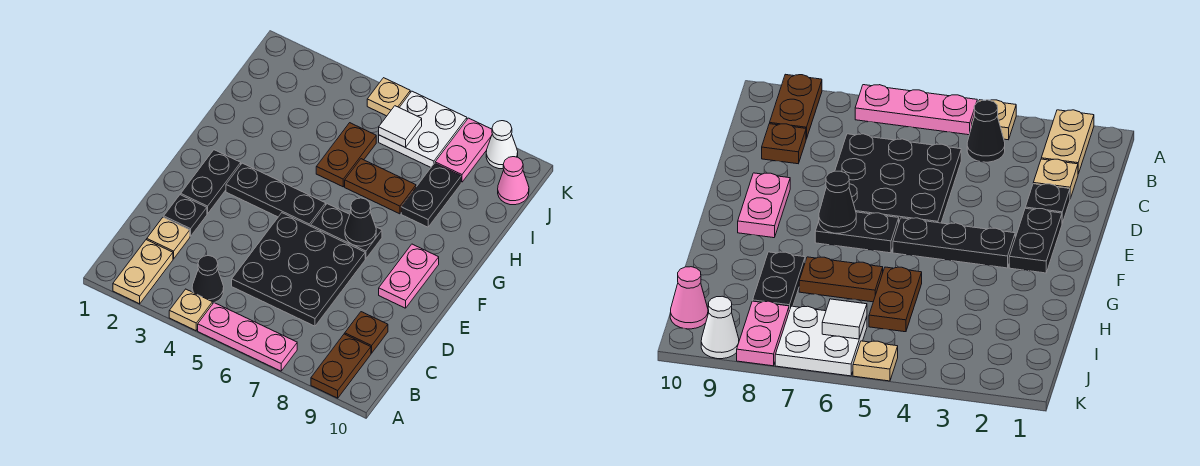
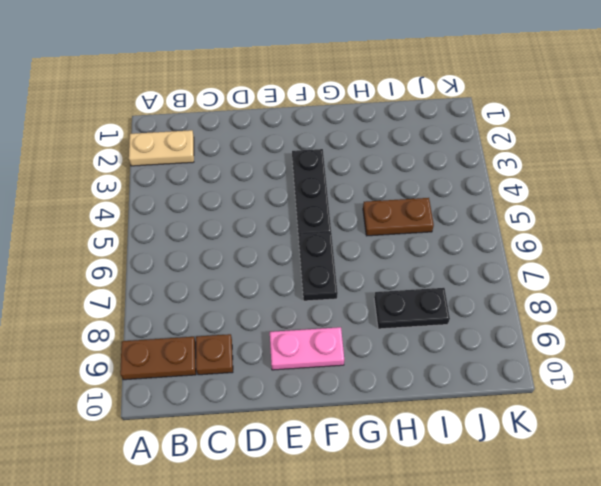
none -> tan 1x1 plate [169,289,213,331]
none -> pink 1x3 plate [198,303,297,371]
none -> black 1x1 cone [192,256,224,303]

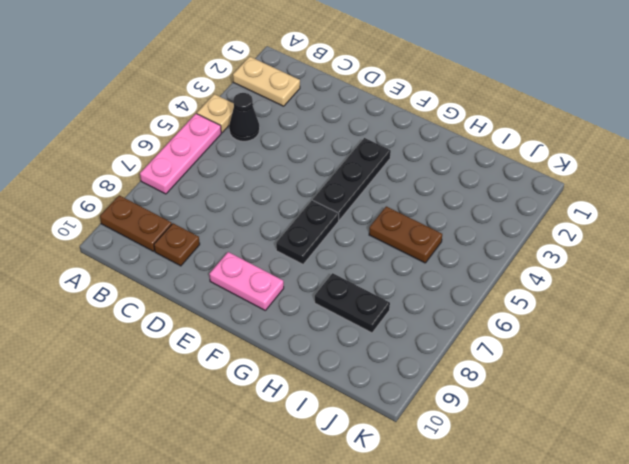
none -> tan 1x1 plate [147,217,190,259]
none -> black 3x3 plate [232,213,365,326]
none -> black 1x1 plate [164,195,207,236]

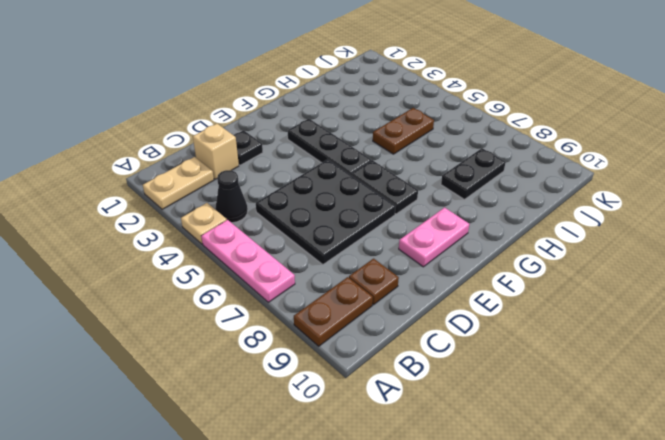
tan 1x1 brick [193,124,239,179] -> tan 1x1 plate [147,217,190,259]
none -> black 1x2 plate [181,150,241,214]
none -> brown 1x2 plate [345,159,416,214]
none -> white 2x2 plate [379,91,467,167]

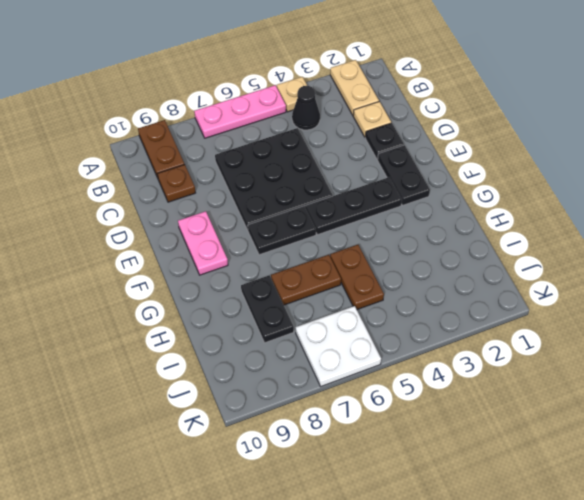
none -> pink 1x2 plate [435,118,492,182]
none -> pink 1x1 cone [498,157,529,205]
none -> tan 1x1 plate [367,78,410,116]

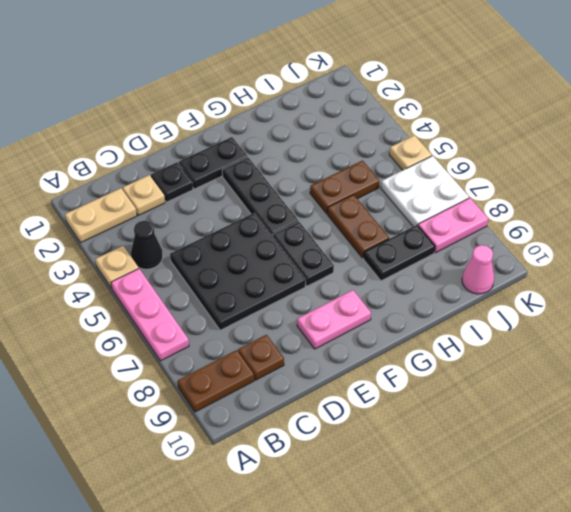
none -> white 1x1 cone [486,121,518,169]
none -> black 1x1 cone [345,198,376,246]
none -> white 1x1 tile [379,106,422,148]

